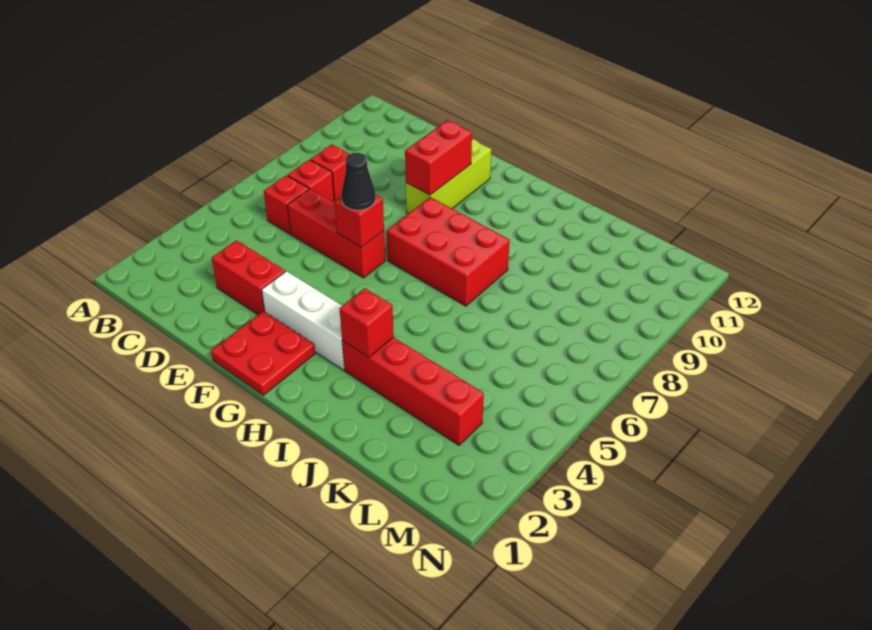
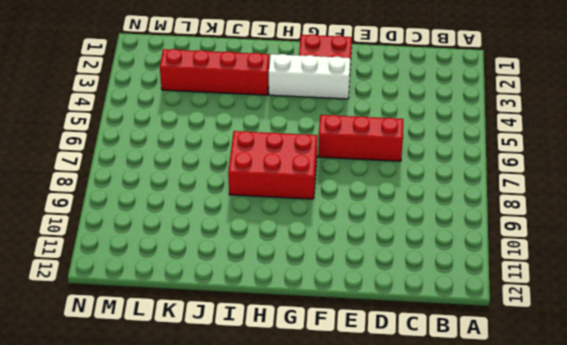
none -> red 1x1 brick [264,175,309,234]
none -> red 1x1 brick [288,160,334,202]
none -> red 1x1 brick [311,145,349,201]

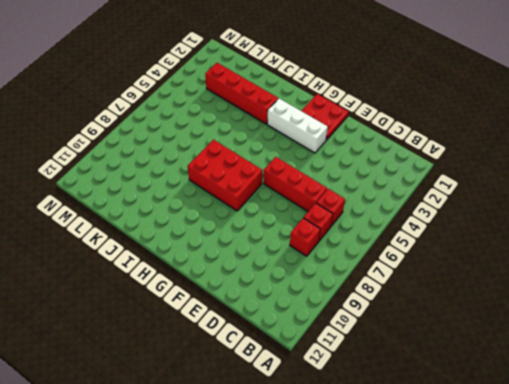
none -> red 1x2 brick [212,240,285,315]
none -> lime 1x3 brick [406,139,491,214]
none -> red 1x1 brick [334,194,384,247]

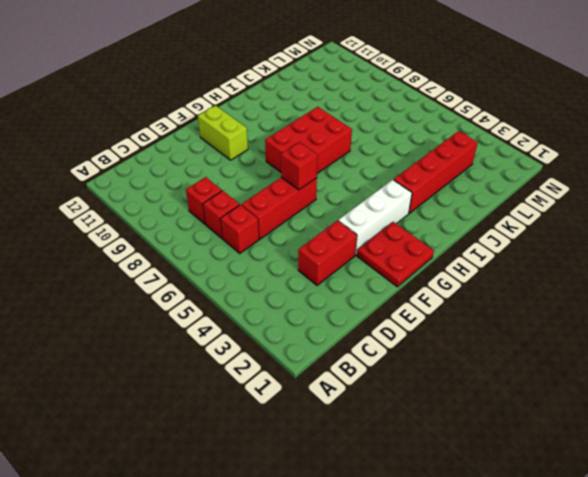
lime 1x2 brick [198,106,248,160] -> lime 1x3 brick [406,139,491,214]
none -> red 1x2 brick [405,120,472,195]
none -> red 1x1 brick [339,288,394,357]
none -> black 1x1 cone [341,153,376,210]

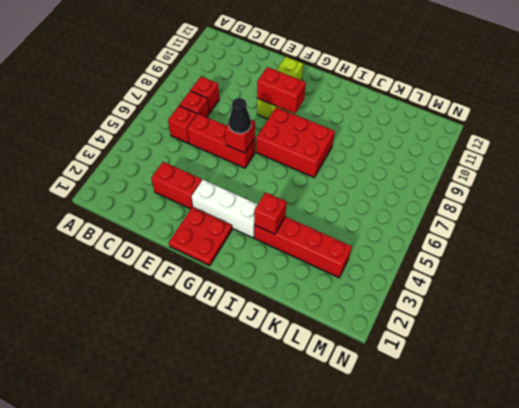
red 1x2 brick [257,67,306,114] -> red 1x2 brick turned to [405,120,472,195]

